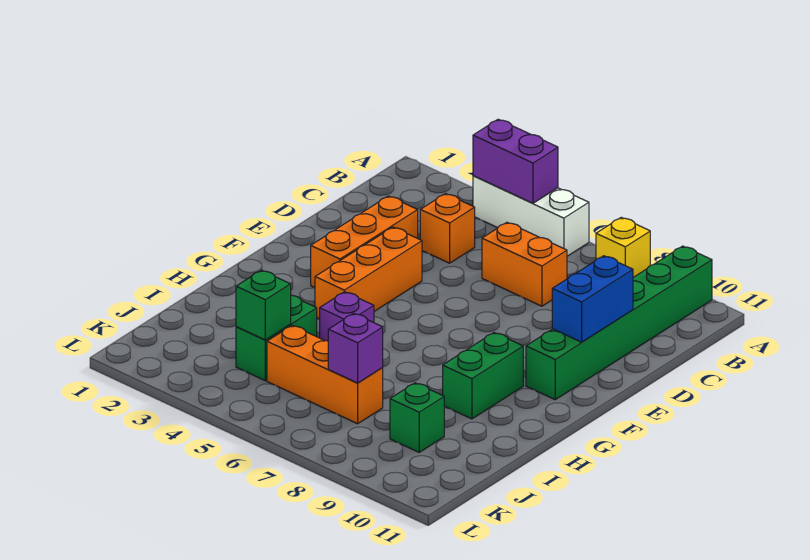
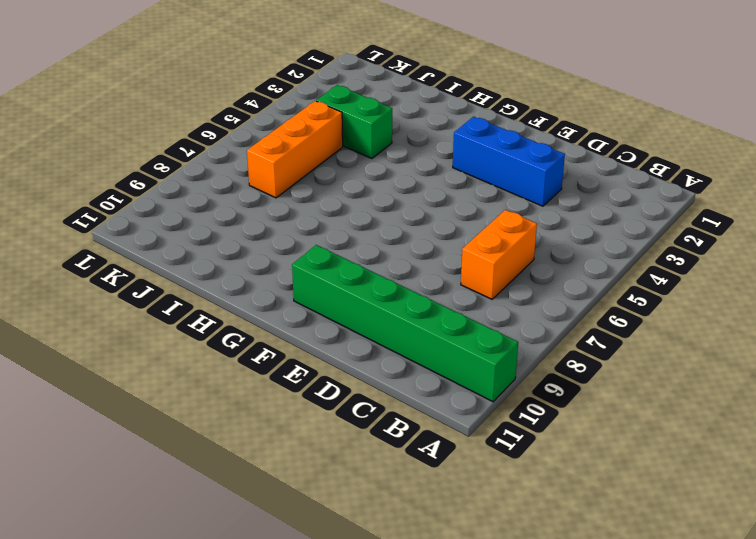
blue 1x3 brick [453,117,565,206] -> orange 1x3 brick [311,196,418,288]
none -> white 1x3 brick [473,176,589,256]
none -> yellow 1x1 brick [596,217,650,277]
none -> orange 1x1 brick [420,194,475,263]

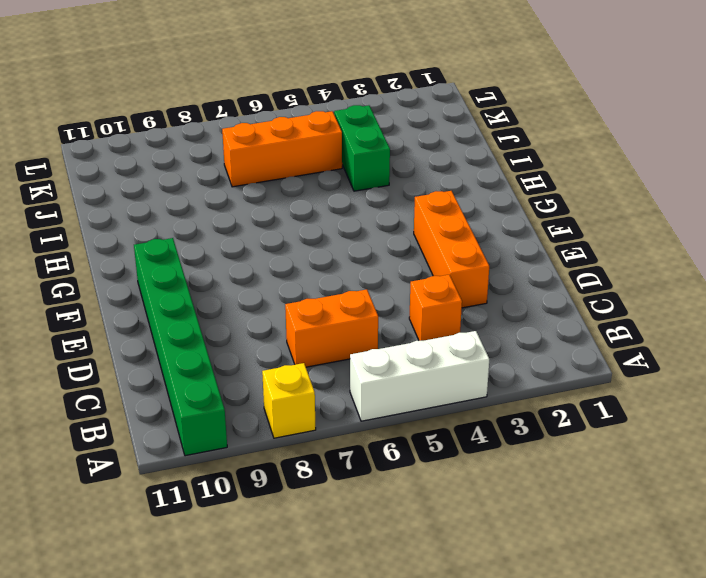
none -> orange 1x3 brick [315,227,422,319]
none -> green 1x2 brick [443,333,523,419]
none -> purple 1x1 brick [320,292,374,341]

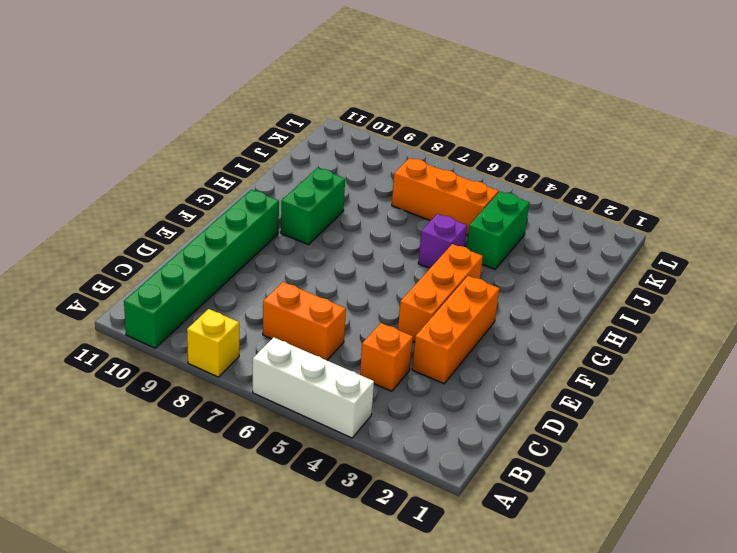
none -> green 1x1 brick [390,383,444,452]
none -> purple 1x2 brick [473,119,558,203]
none -> blue 1x2 brick [552,256,633,342]

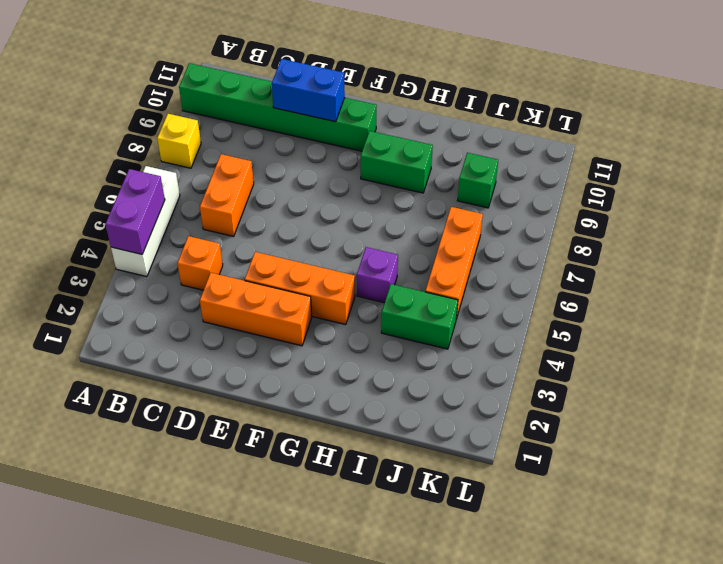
none -> green 1x1 brick [236,270,291,340]
none -> purple 1x1 brick [328,313,383,383]

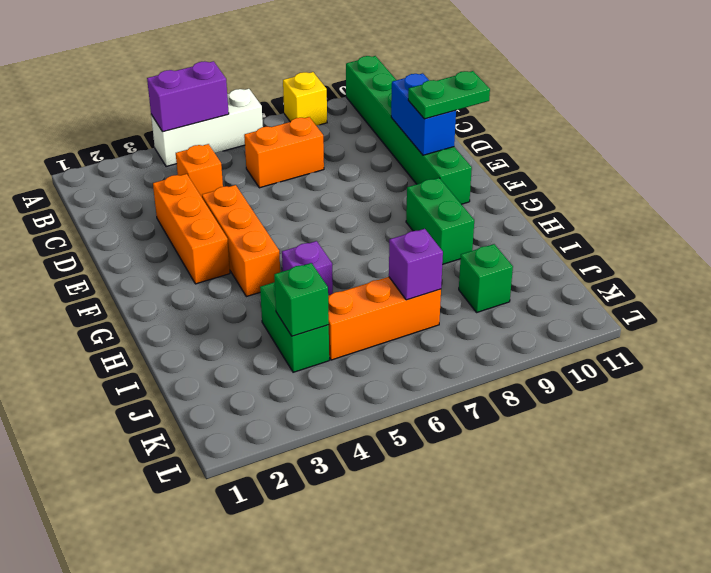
green 1x2 plate [408,71,490,119] -> none

